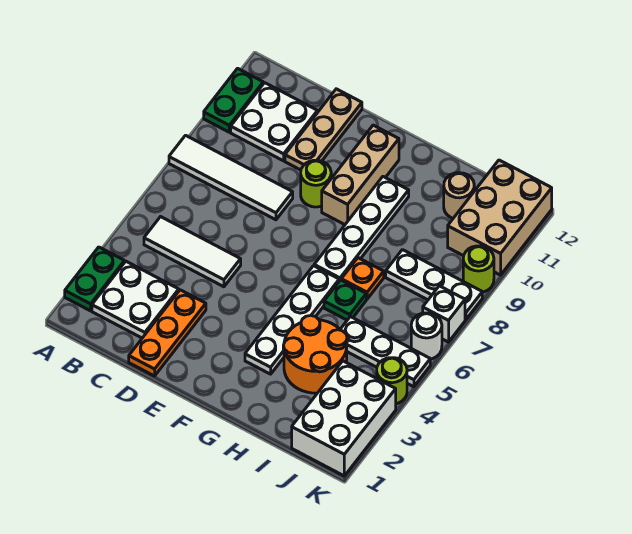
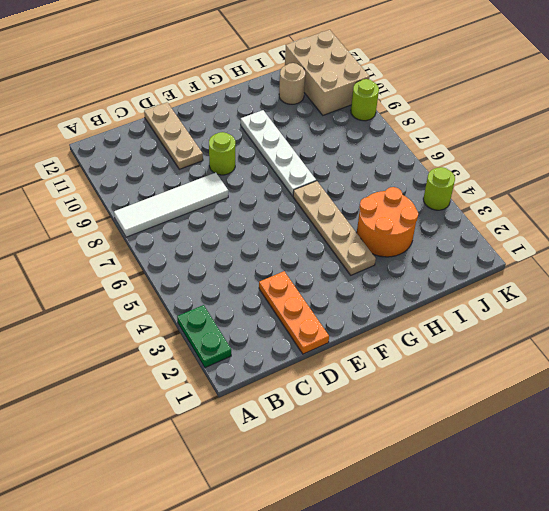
tan 1x4 plate [293,181,376,275] -> white 1x4 plate [245,266,339,374]
none -> green 1x2 plate [204,68,263,132]
none -> white 2x2 plate [92,261,179,338]
none -> white 1x3 tile [144,217,241,287]

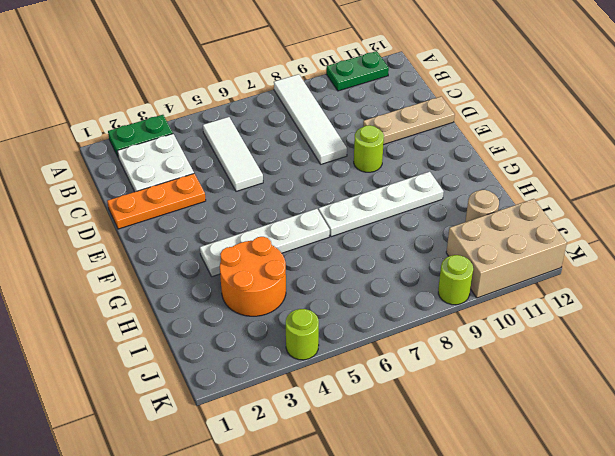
none -> white 2x2 plate [231,83,318,161]
none -> tan 1x3 brick [322,125,399,225]
none -> green 1x1 plate [324,280,366,320]

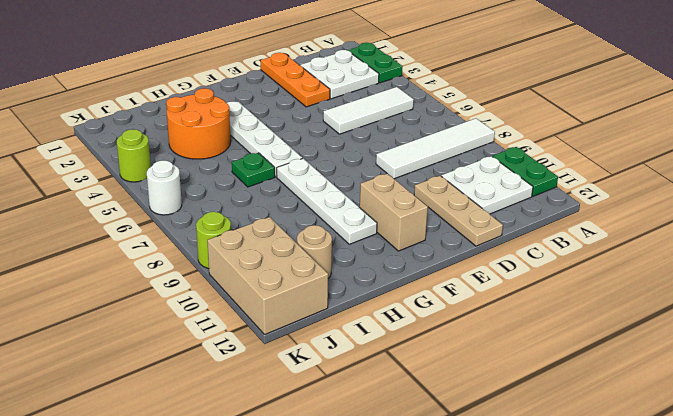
tan 1x2 brick [360,174,428,251] -> tan 1x3 brick [322,125,399,225]
none -> lime 1x1 round brick [301,160,331,207]
none -> orange 1x1 plate [341,258,384,299]
none -> white 1x3 plate [340,317,430,387]

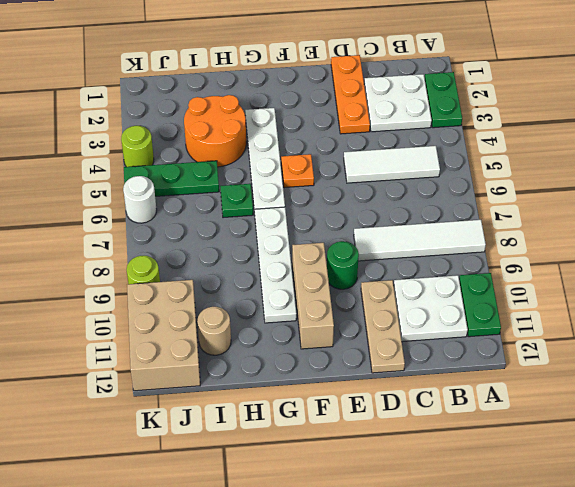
green 1x1 round brick [327,241,359,289] -> lime 1x1 round brick [301,160,331,207]
orange 1x1 plate [281,154,314,188] -> orange 1x1 plate moved to [341,258,384,299]
green 1x3 plate [124,161,219,196] -> white 1x3 plate [340,317,430,387]
none -> white 1x3 plate [386,250,482,320]
none -> white 2x3 brick [292,361,396,476]
none -> white 1x1 brick [423,286,465,342]

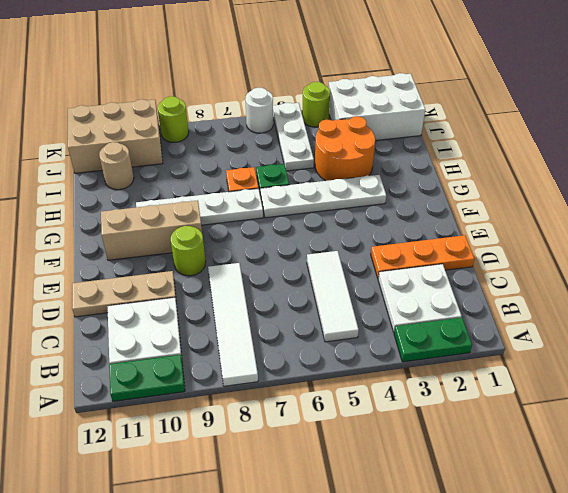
none -> white 1x3 plate [386,250,482,320]
none -> white 1x1 brick [423,286,465,342]

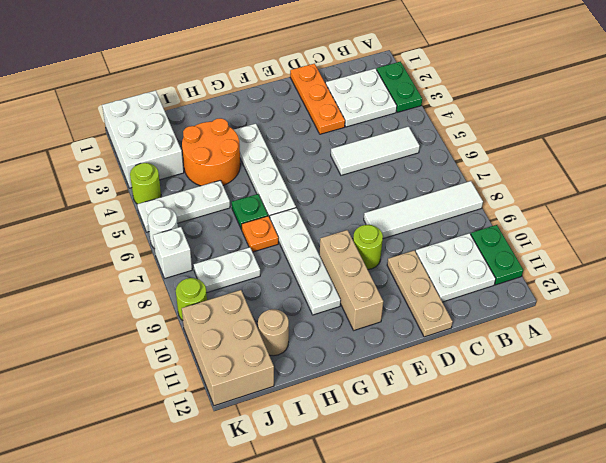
white 1x2 plate [194,247,260,293] -> white 1x3 plate [386,250,482,320]

